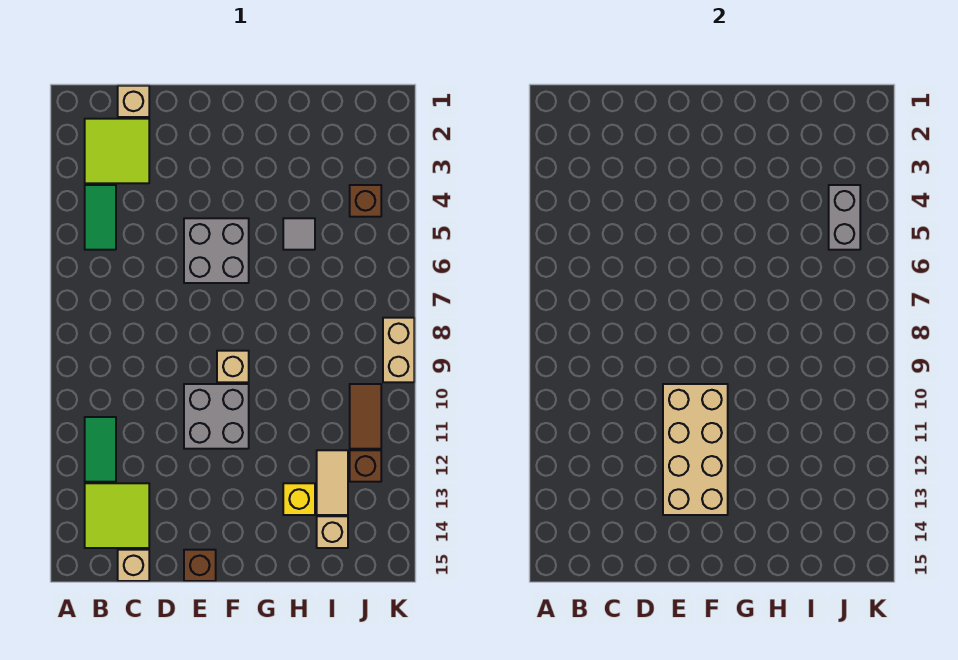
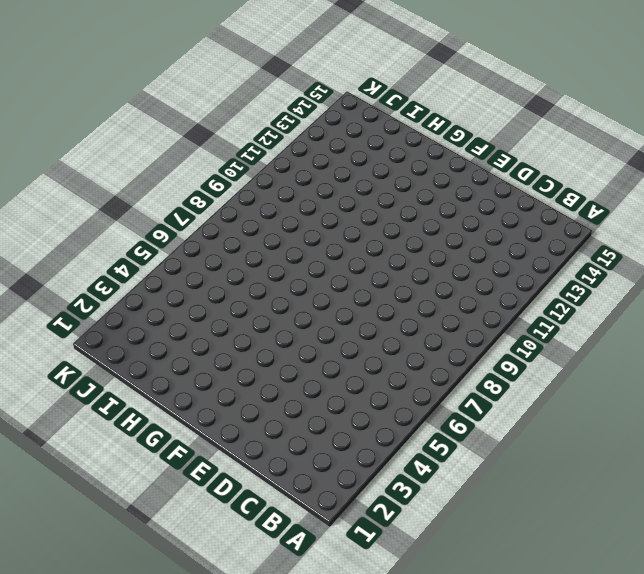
none -> lime 2x2 tile [85,119,149,183]
none -> green 1x2 tile [85,185,116,250]
none -> green 1x2 tile [85,417,116,482]

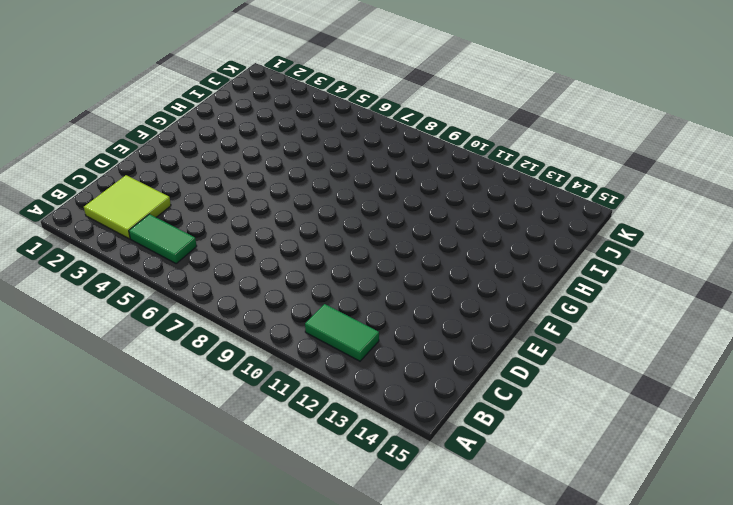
none -> lime 2x2 tile [85,483,149,548]
none -> tan 1x1 brick [118,86,149,117]
none -> tan 1x1 brick [118,550,149,581]

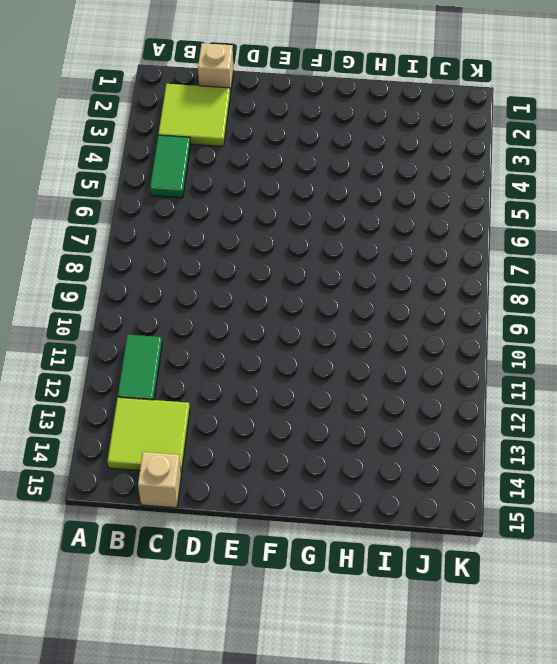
none -> grey 2x2 brick [184,218,249,283]
none -> grey 2x2 brick [184,384,249,449]
none -> brown 1x1 brick [184,550,216,581]

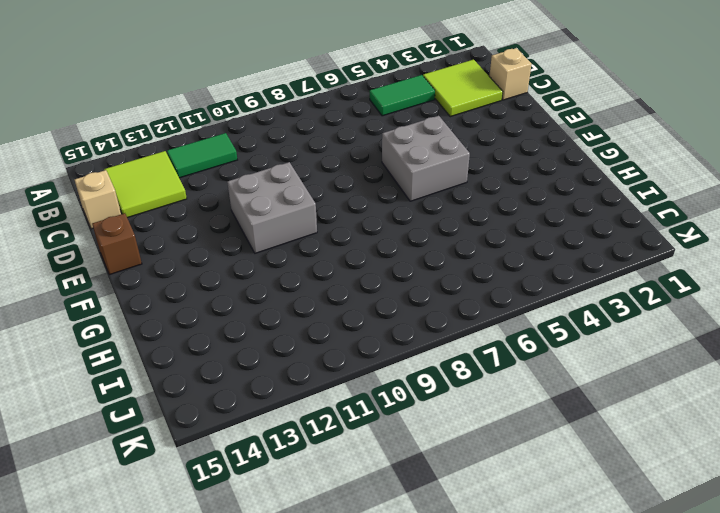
none -> tan 1x1 brick [217,351,249,382]
none -> grey 1x1 tile [283,218,315,250]
none -> yellow 1x1 brick [283,483,315,515]

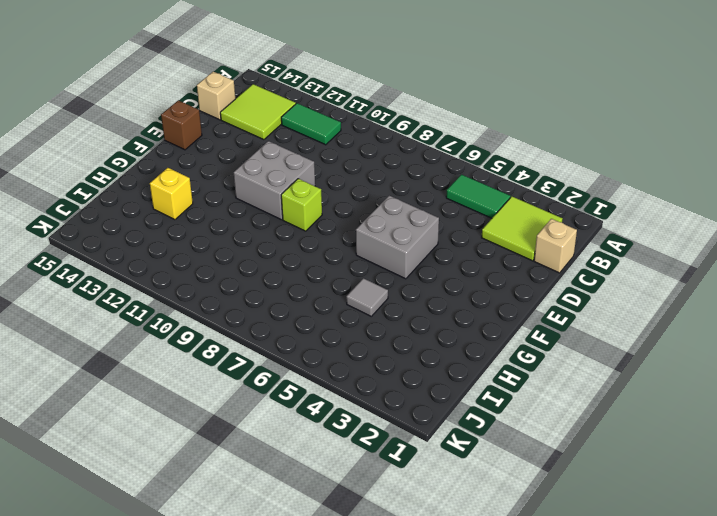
lime 1x1 brick [281,179,322,231] -> tan 1x1 brick [217,351,249,382]
none -> tan 1x2 tile [317,450,348,515]
none -> tan 1x1 brick [317,516,348,548]
none -> brown 1x1 brick [350,185,381,217]

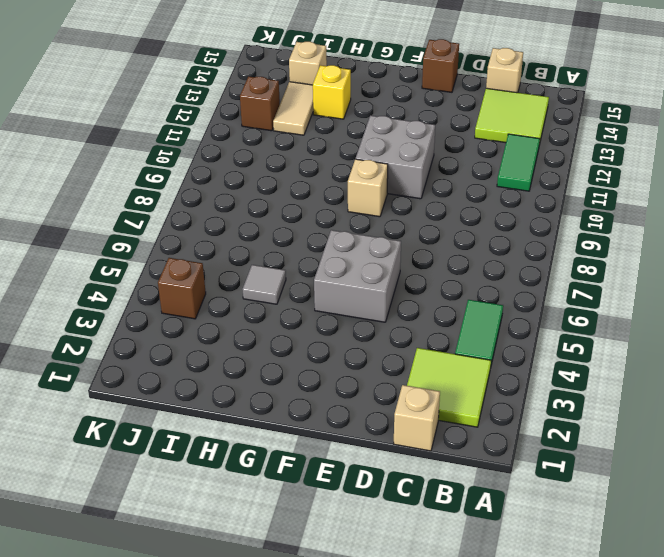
none -> brown 1x2 tile [350,384,381,449]
none -> tan 1x2 brick [383,318,414,382]
none -> tan 2x4 brick [663,384,728,515]

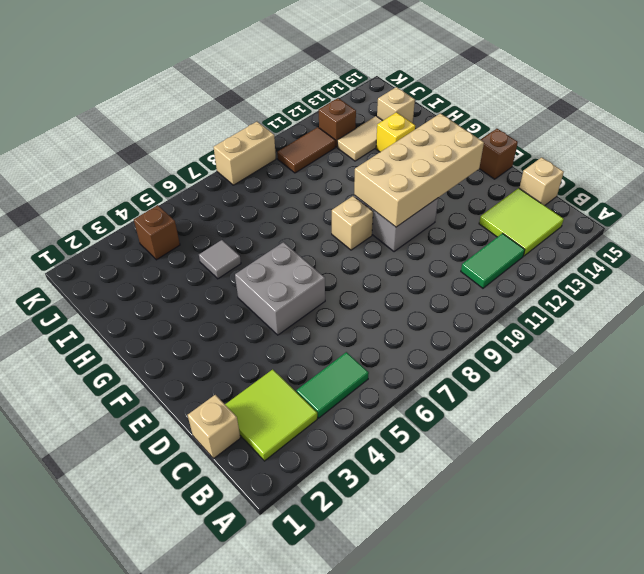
none -> grey 1x2 brick [829,185,860,250]

